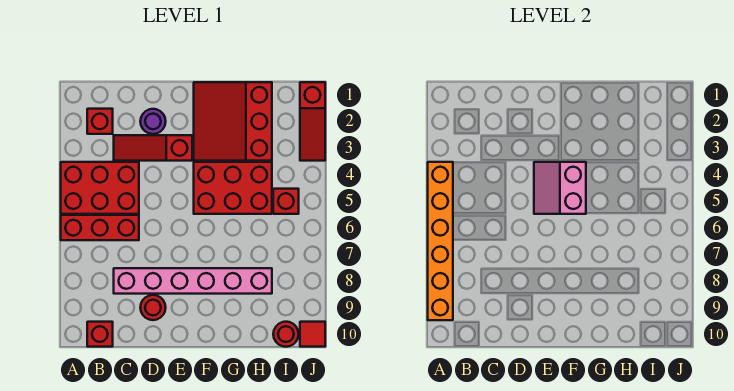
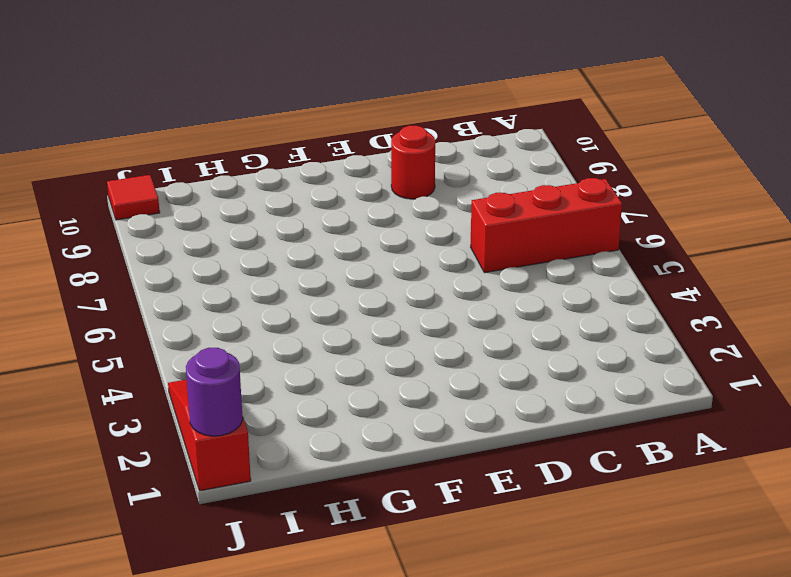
purple 1x1 round brick [186,348,243,436] -> purple 1x1 round brick moved to [140,109,166,134]
none -> red 2x3 brick [61,162,139,214]
none -> red 1x1 brick [87,109,113,134]
none -> red 1x1 brick [87,322,113,347]

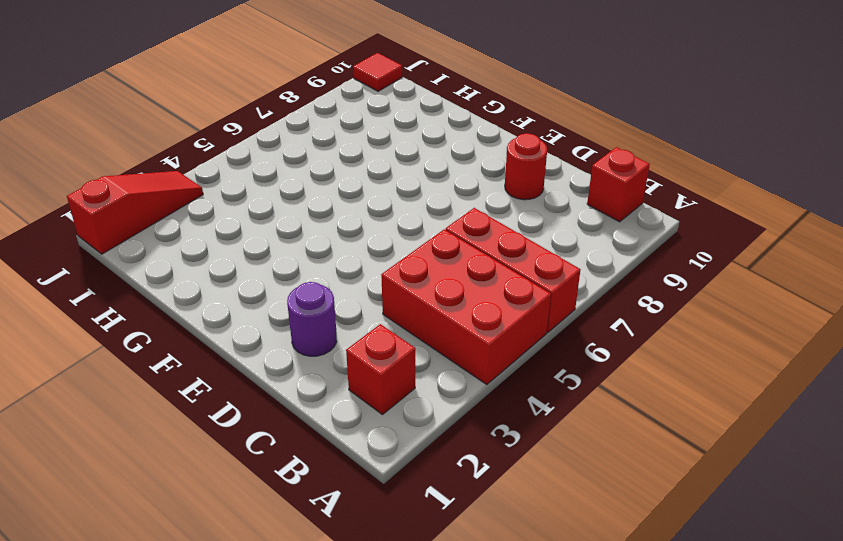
none -> red 1x3 slope [114,135,192,161]
none -> pink 1x6 brick [114,268,272,294]
none -> red 3x3 slope [194,82,272,161]

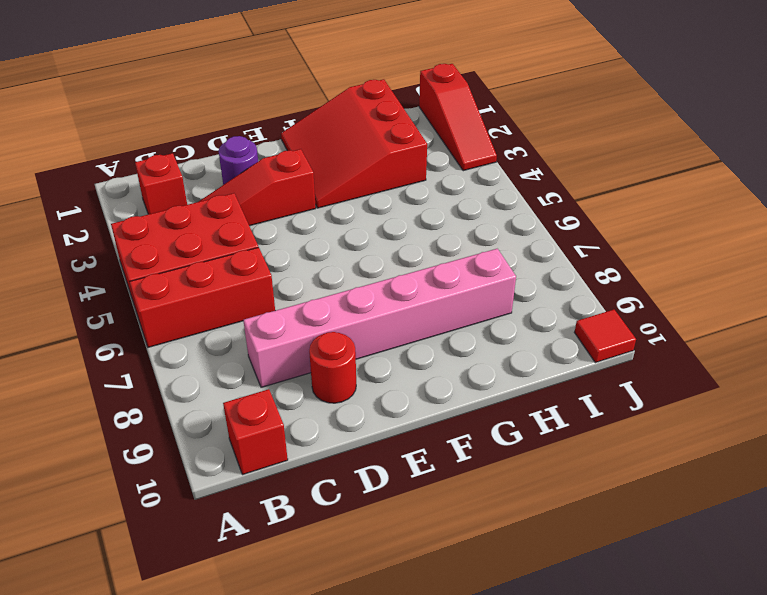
none -> red 2x3 brick [194,162,272,214]
none -> red 1x1 brick [273,189,299,214]
none -> red 1x1 round brick [273,322,299,347]

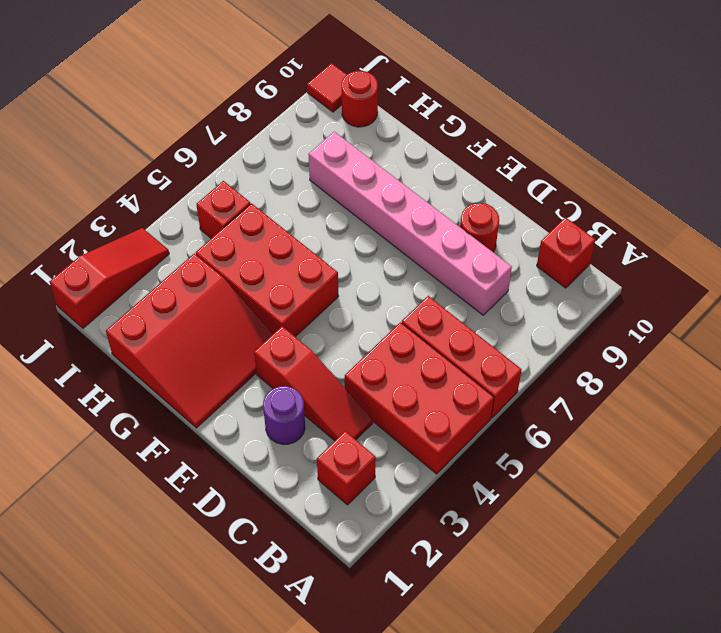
none -> orange 1x6 brick [428,162,453,320]
none -> pink 2x2 slope [534,162,586,214]

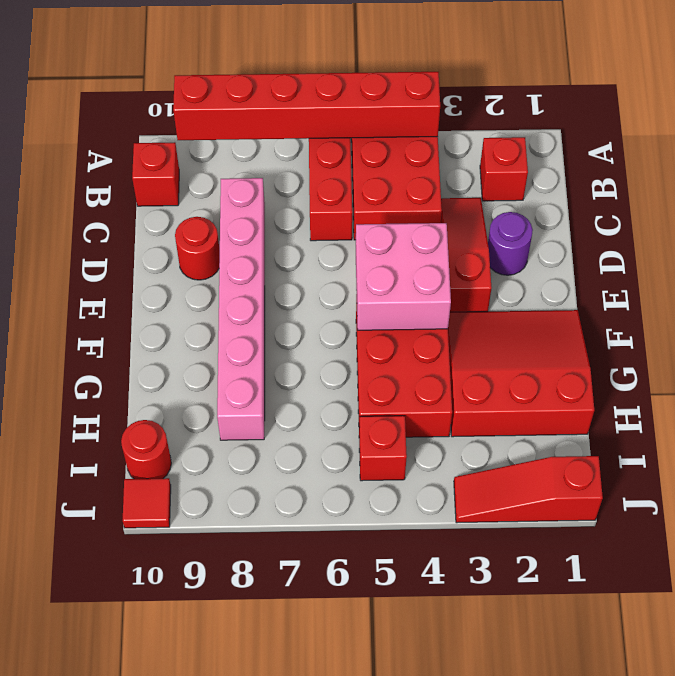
red 1x6 brick [173,72,440,140] -> orange 1x6 brick [428,162,453,320]
pink 2x2 brick [356,223,451,330] -> pink 2x2 slope [534,162,586,214]

